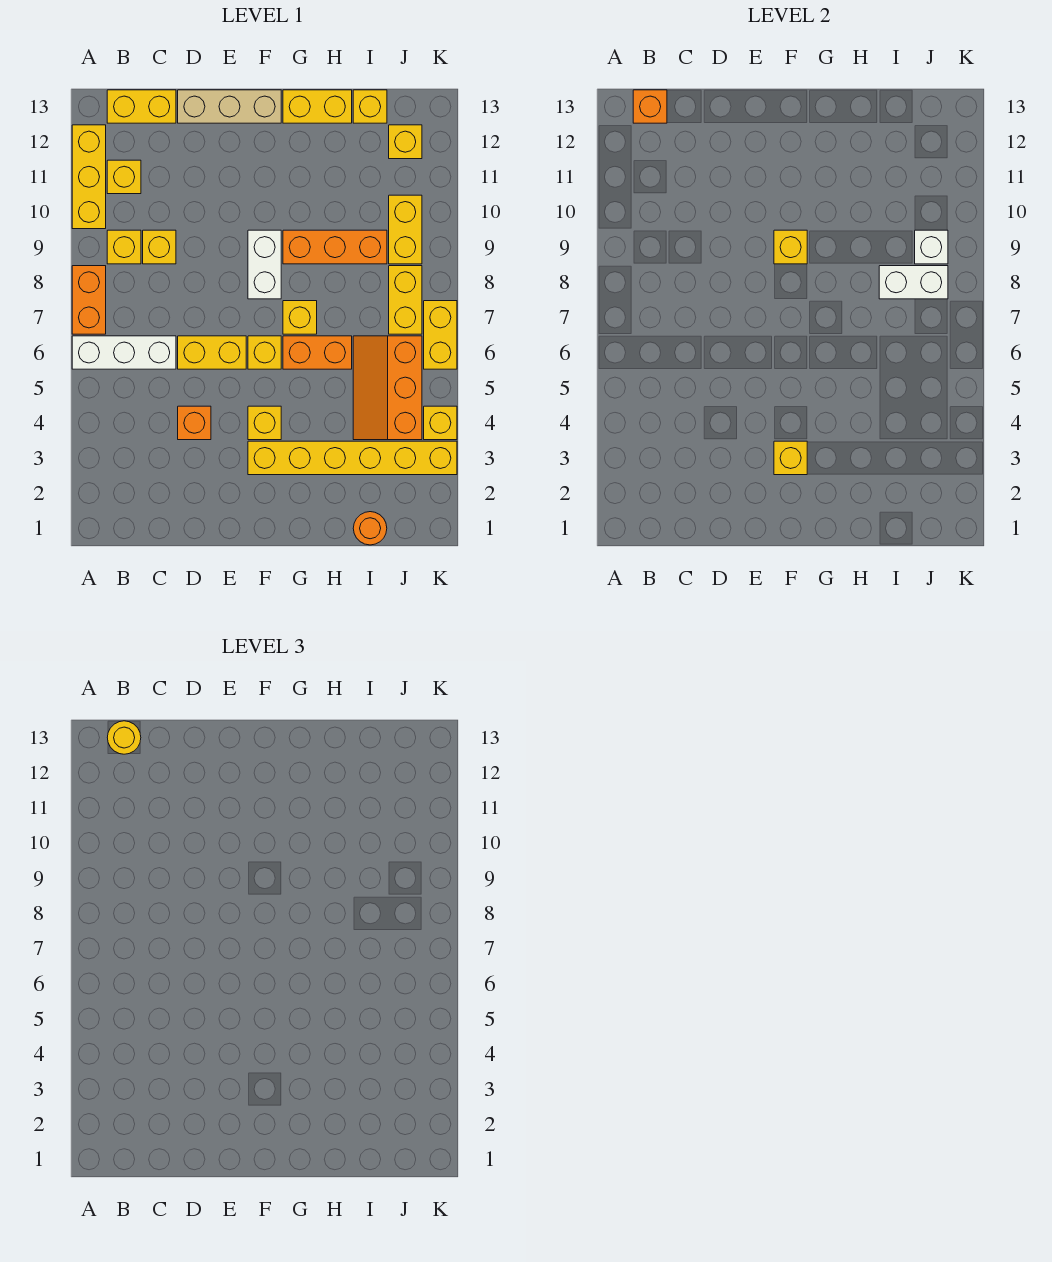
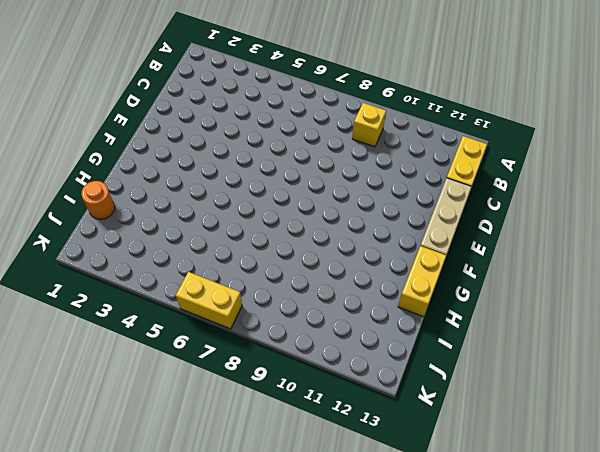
none -> white 1x3 brick [72,336,176,369]
none -> orange 1x2 brick [72,266,106,334]
none -> yellow 1x3 brick [72,125,106,229]
none -> yellow 1x1 brick [107,160,141,194]

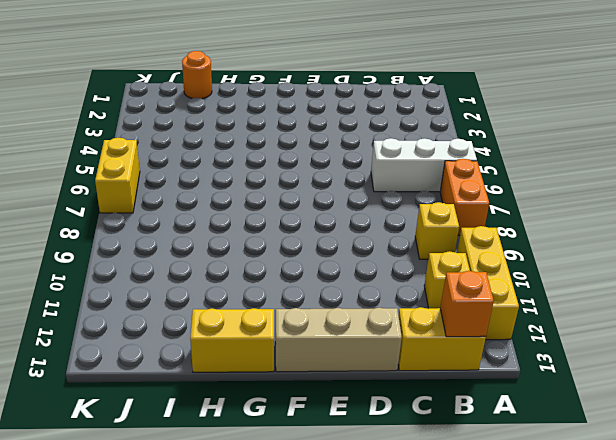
none -> yellow 1x1 brick [143,230,176,264]
none -> orange 1x1 brick [178,406,211,440]
none -> yellow 1x2 brick [178,336,246,369]
none -> yellow 1x6 brick [248,441,457,475]

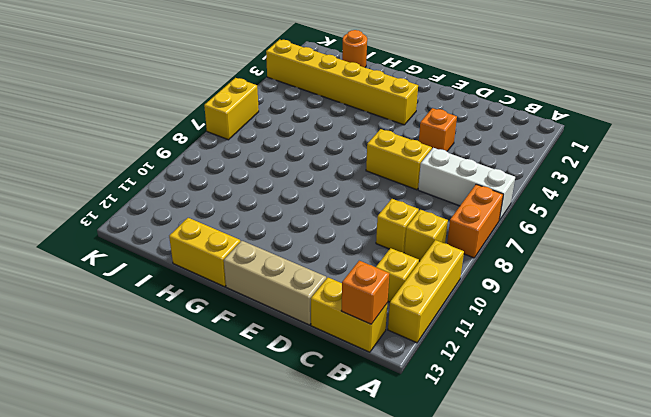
none -> yellow 1x1 brick [248,406,281,440]
none -> yellow 1x1 brick [248,336,281,369]
none -> white 1x2 brick [248,230,281,299]
none -> orange 1x2 brick [283,336,352,369]

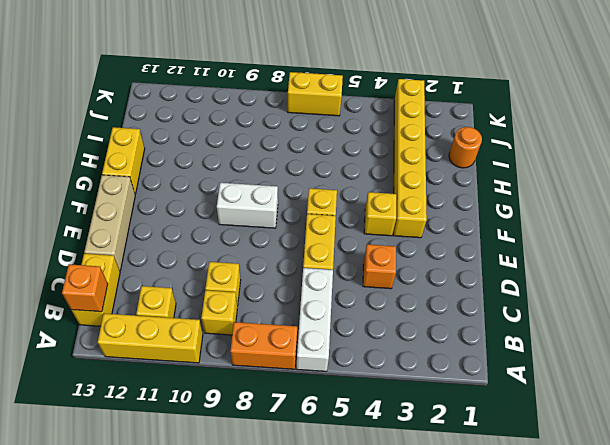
none -> orange 1x2 brick [283,336,352,369]
none -> yellow 1x1 brick [283,301,317,334]
none -> orange 1x3 brick [283,230,387,264]
none -> orange 2x3 slope [353,336,422,440]

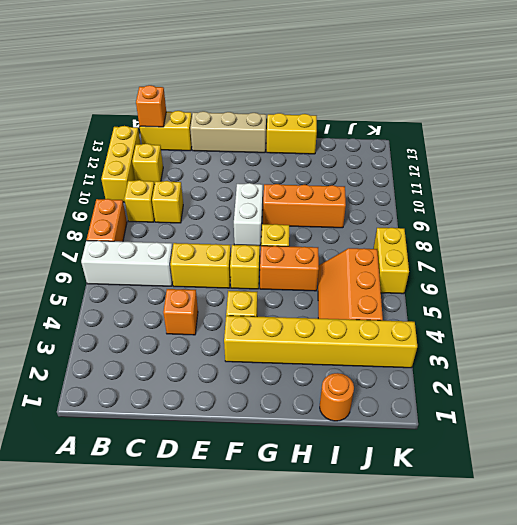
none -> yellow 1x1 brick [353,90,387,123]
none -> yellow 1x2 brick [389,266,422,334]
none -> yellow 1x2 brick [389,195,422,264]
none -> yellow 1x1 brick [389,125,422,159]

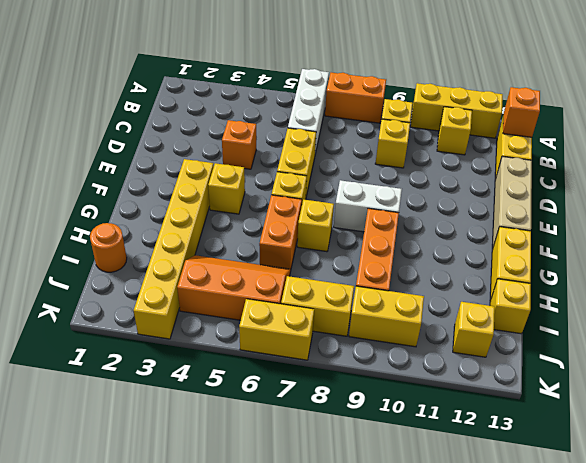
none -> yellow 1x1 brick [424,406,457,440]
none -> yellow 1x1 brick [774,441,807,475]
none -> yellow 1x1 brick [774,230,807,264]
none -> white 1x2 brick [879,266,948,299]

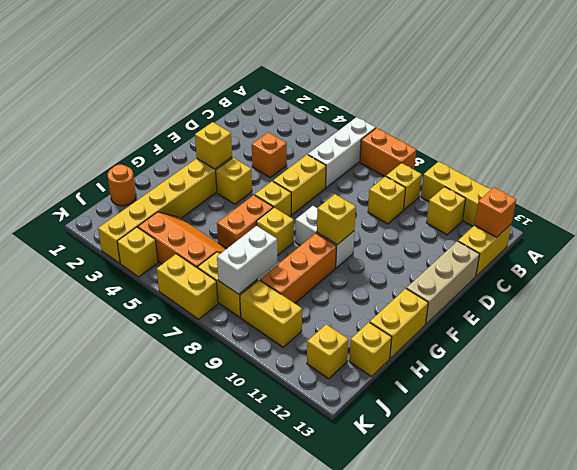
none -> white 1x1 brick [915,230,948,264]
none -> yellow 1x1 round brick [107,721,141,754]

